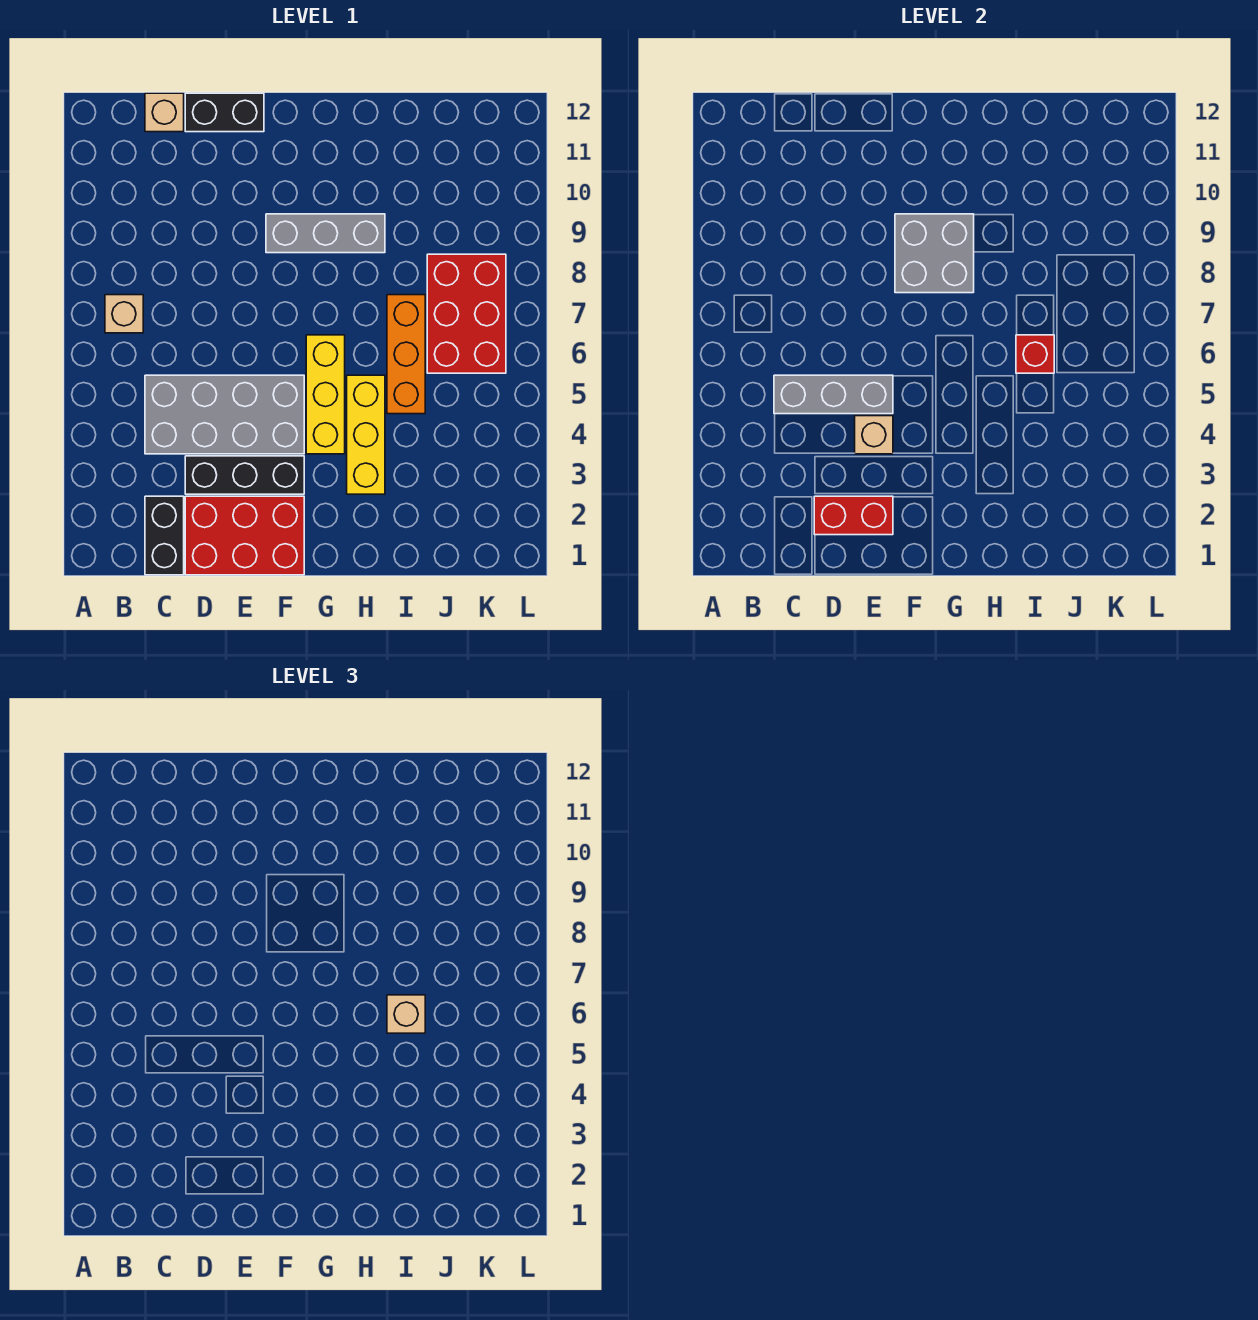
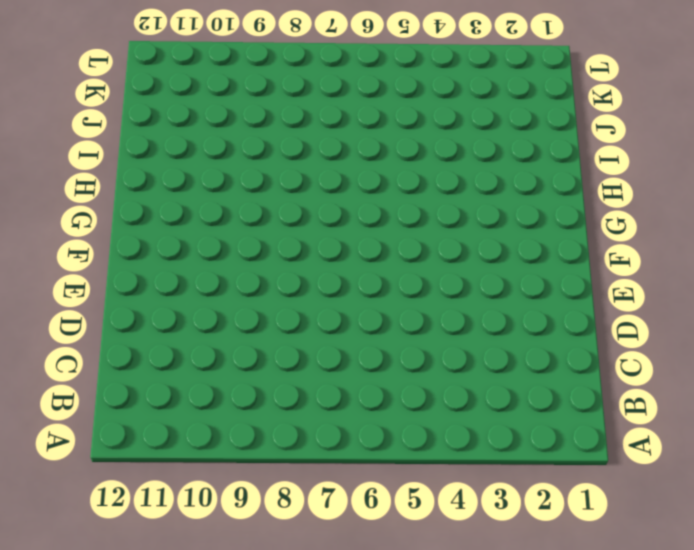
none -> tan 1x1 brick [105,295,143,333]
none -> black 1x2 brick [145,496,184,575]
none -> grey 2x4 brick [145,375,304,454]

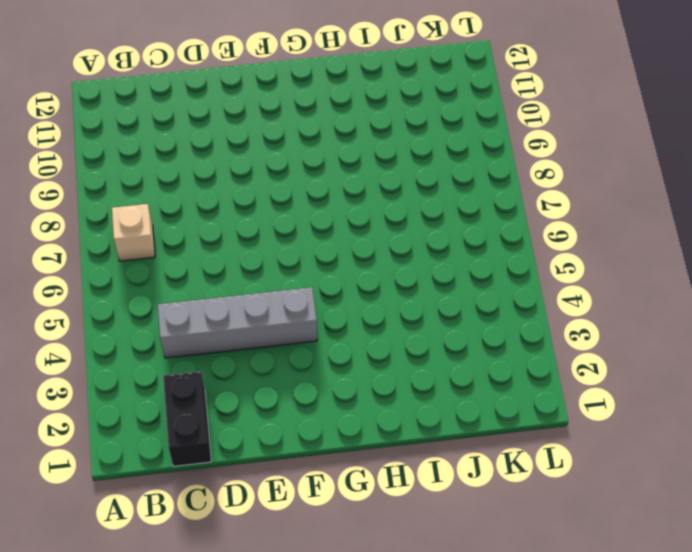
grey 1x4 brick [158,287,317,358] -> grey 2x4 brick [145,375,304,454]
none -> tan 1x1 brick [145,93,184,132]
none -> red 2x3 brick [185,496,304,575]
none -> black 1x3 brick [185,456,304,494]

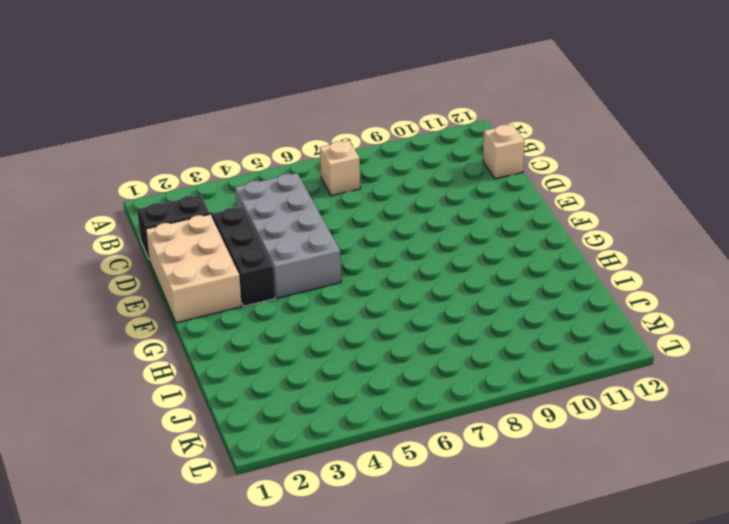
tan 2x3 brick [146,214,242,323] -> red 2x3 brick [185,496,304,575]
none -> black 1x2 brick [185,93,264,132]
none -> grey 1x3 brick [266,214,385,253]
none -> yellow 1x3 brick [306,335,345,454]

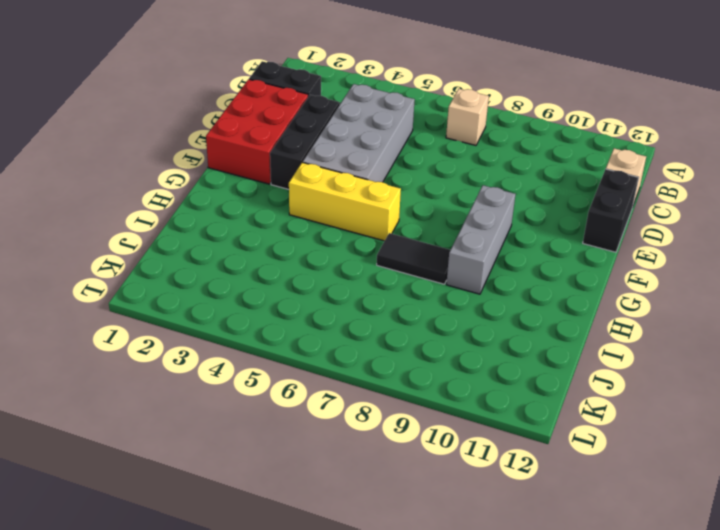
black 1x2 tile [377,233,450,284] -> none
none -> yellow 1x3 brick [347,375,385,494]
none -> orange 1x3 brick [387,295,425,414]
none -> red 2x3 brick [427,254,506,373]

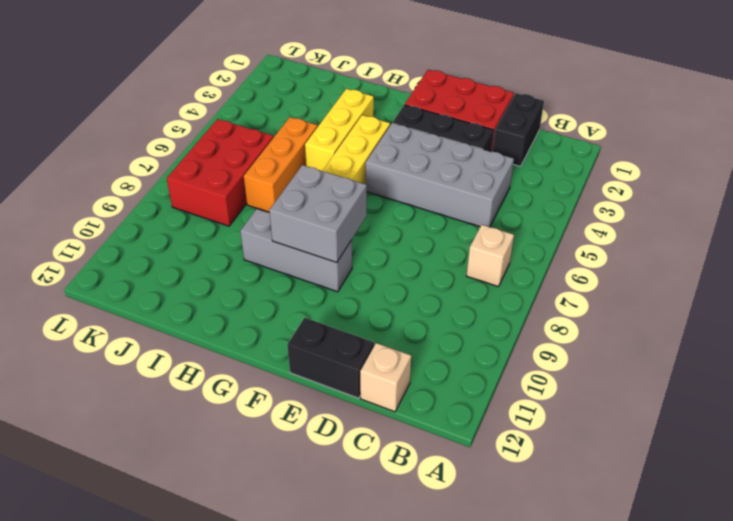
none -> grey 1x3 brick [774,375,893,414]
none -> red 1x2 brick [814,496,893,535]
none -> tan 1x1 brick [855,416,893,454]

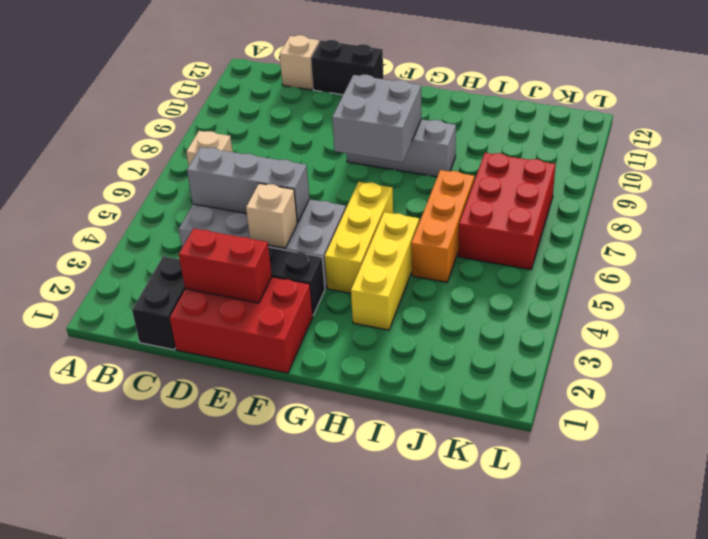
none -> red 1x1 brick [1016,335,1054,373]
none -> tan 1x1 brick [387,995,425,1033]

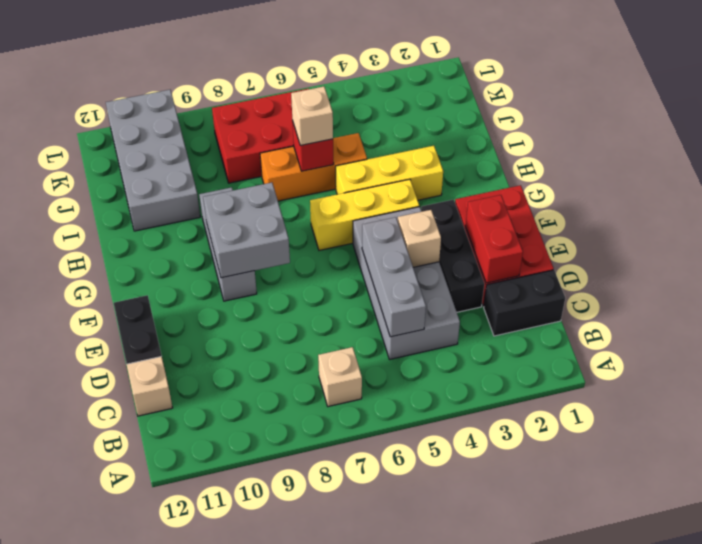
grey 2x4 brick [106,90,200,231] -> none

